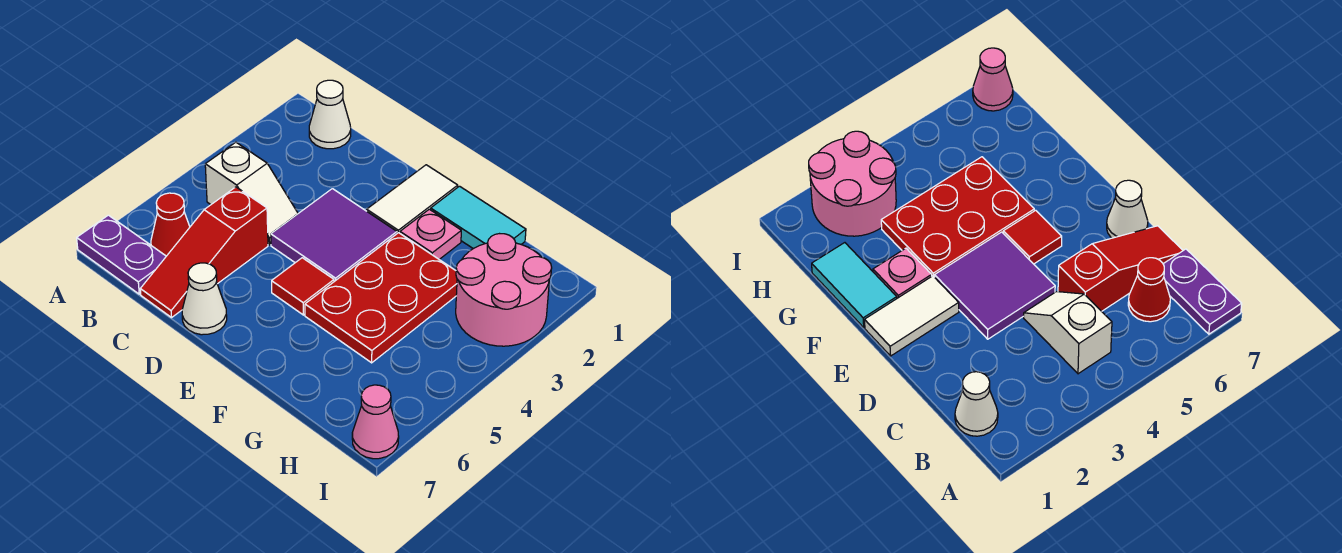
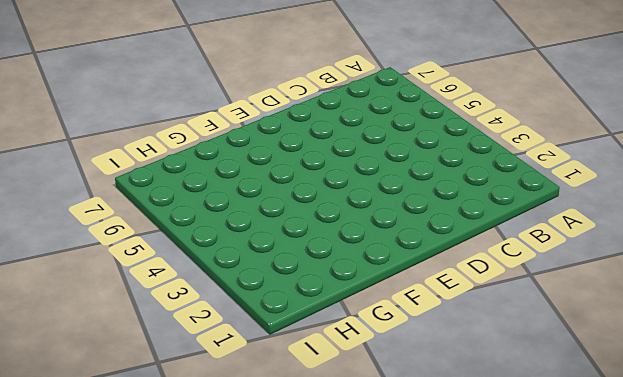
none -> purple 1x2 plate [77,215,166,294]
none -> white 1x1 cone [309,80,351,149]
none -> white 1x2 slope [205,142,298,245]

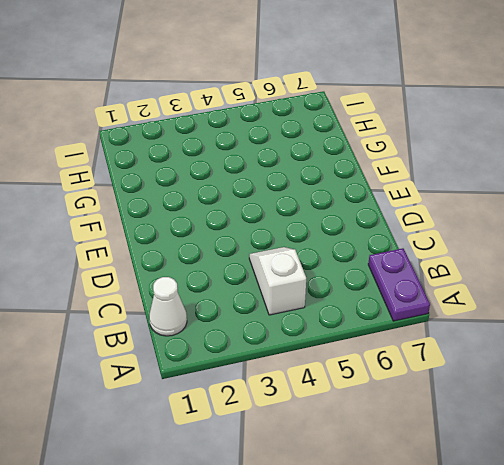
none -> red 1x1 cone [151,193,190,256]
none -> red 1x3 slope [140,187,268,317]
none -> purple 2x2 tile [271,189,397,281]

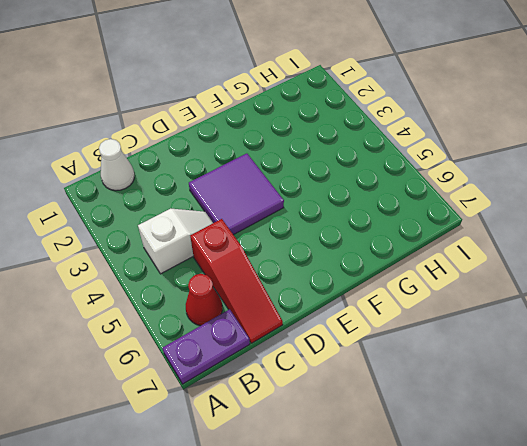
none -> white 1x1 cone [182,263,227,335]
none -> white 1x2 tile [367,165,458,233]
none -> red 1x1 tile [272,258,334,315]

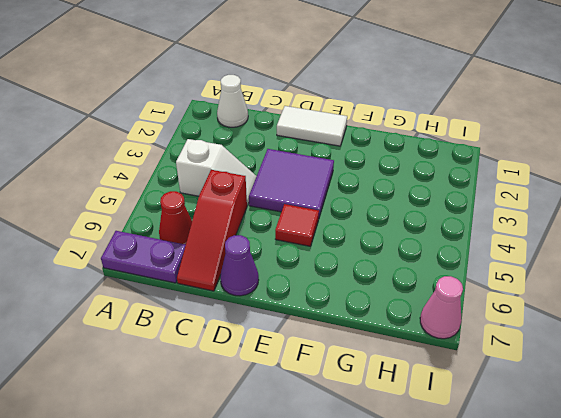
white 1x2 tile [277,106,347,146] -> white 1x2 tile turned to [367,165,458,233]
purple 1x1 cone [220,235,259,296] -> white 1x1 cone [182,263,227,335]
none -> cyan 1x2 tile [431,186,526,249]
none -> pink 1x1 plate [400,209,461,259]
none -> red 2x3 plate [305,233,457,363]

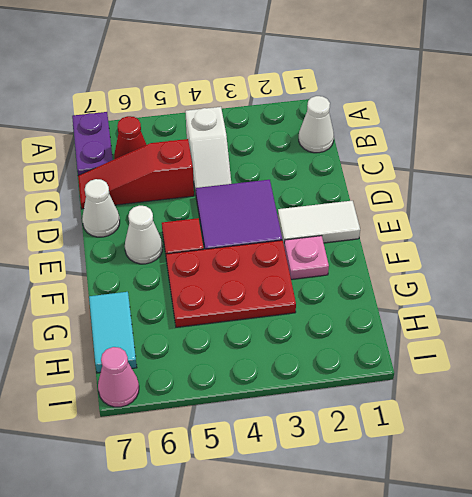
white 1x1 cone [125,206,163,264] -> none
cyan 1x2 tile [89,292,137,373] -> cyan 1x2 tile moved to [431,186,526,249]
none -> pink 2x2 round brick [456,234,552,346]

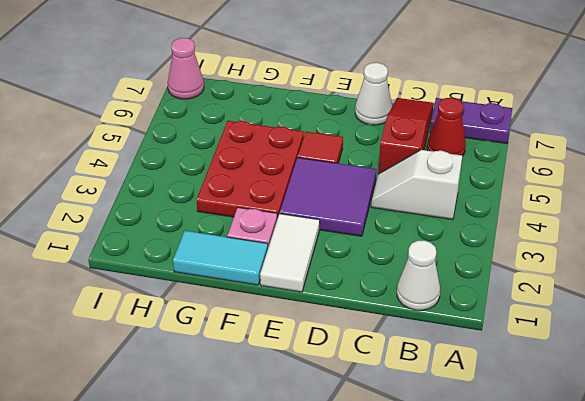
none -> pink 2x2 round brick [456,234,552,346]

